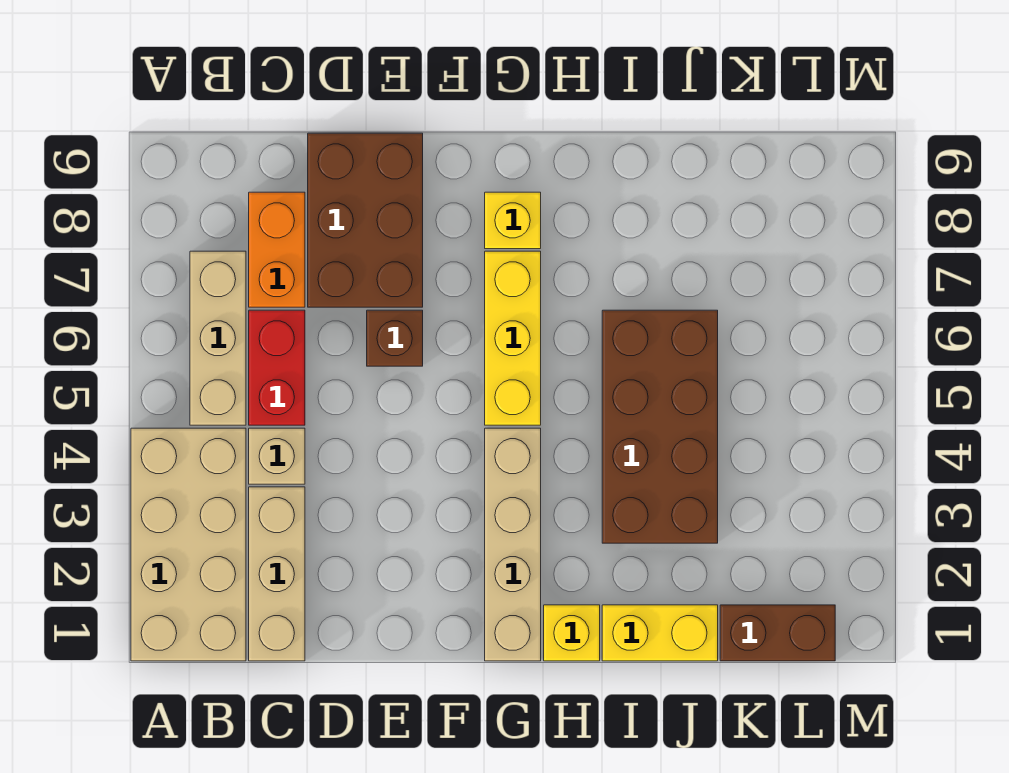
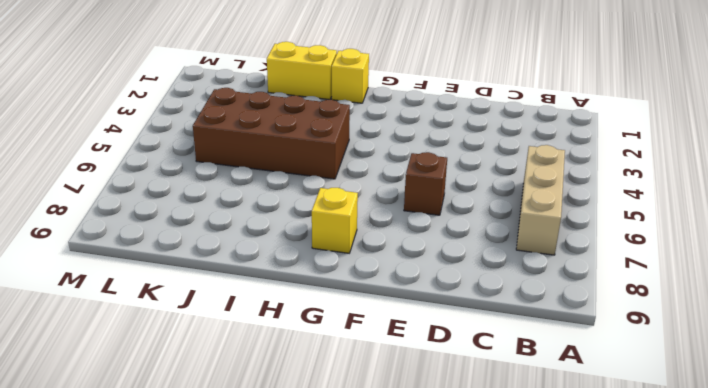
brown 2x4 brick [193,88,350,179] -> brown 2x4 brick turned to [602,310,718,543]
none -> tan 2x4 brick [131,428,246,661]
none -> tan 1x3 brick [249,487,305,661]
none -> tan 1x1 brick [249,428,305,484]

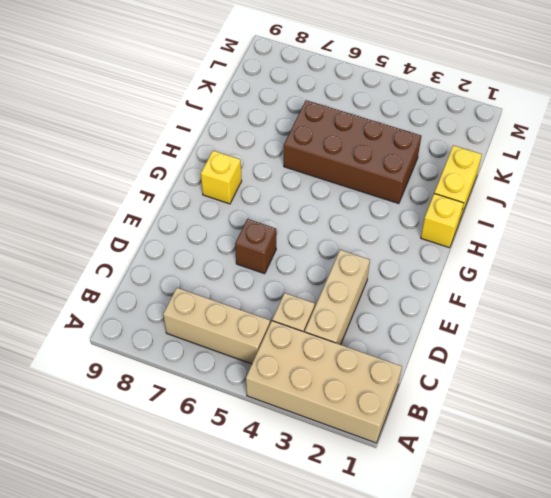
tan 1x3 brick [305,250,370,345] -> tan 1x3 brick turned to [249,487,305,661]
none -> red 1x2 brick [249,310,305,425]
none -> orange 1x2 brick [249,192,305,307]
none -> brown 2x3 brick [308,133,423,307]

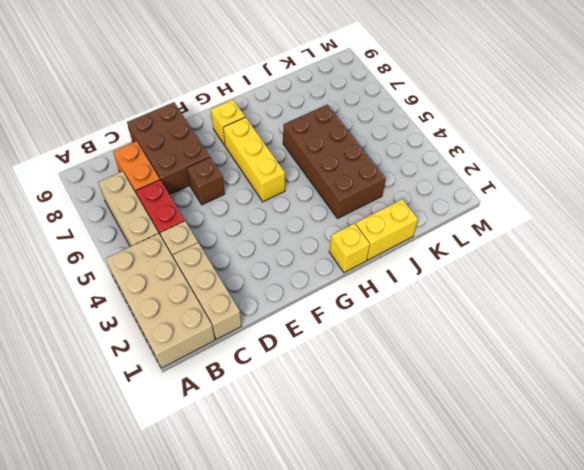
none -> tan 1x4 brick [485,428,541,661]
none -> brown 1x2 brick [720,605,835,661]

